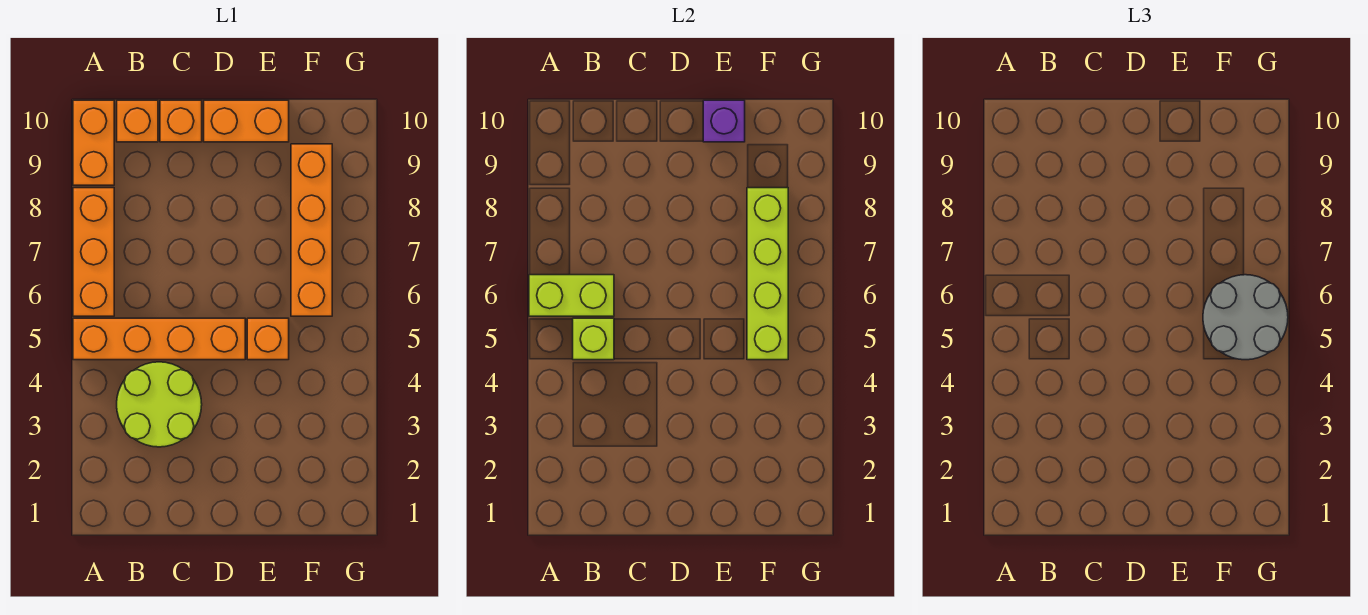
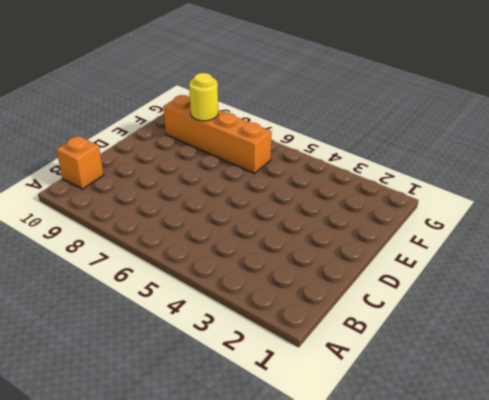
yellow 1x1 round brick [189,73,218,121] -> lime 1x4 brick [747,188,788,360]
none -> orange 1x4 brick [73,318,245,360]
none -> orange 1x3 brick [73,188,114,316]
none -> orange 1x2 brick [73,100,114,185]

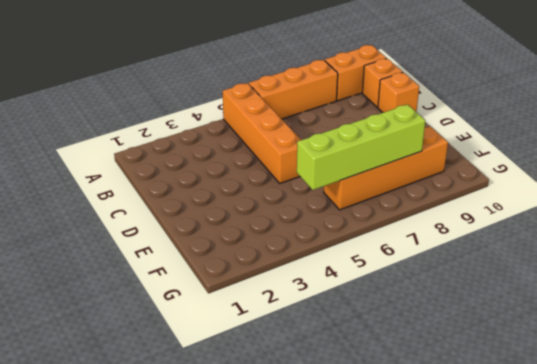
none -> lime 2x2 round brick [117,362,202,447]
none -> orange 1x2 brick [204,100,289,142]
none -> orange 1x1 brick [247,318,289,360]

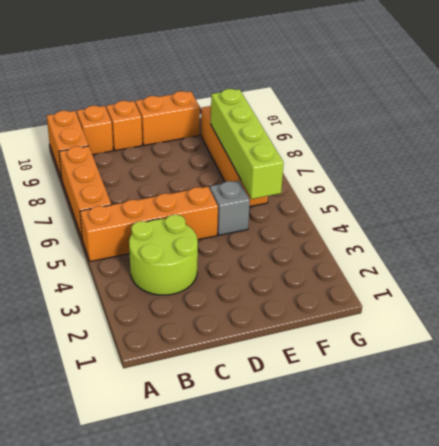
grey 1x1 brick [210,181,250,235] -> orange 1x1 brick [247,318,289,360]
none -> lime 1x2 brick [529,275,614,316]
none -> lime 1x1 brick [573,318,614,360]
none -> purple 1x1 brick [703,100,745,142]

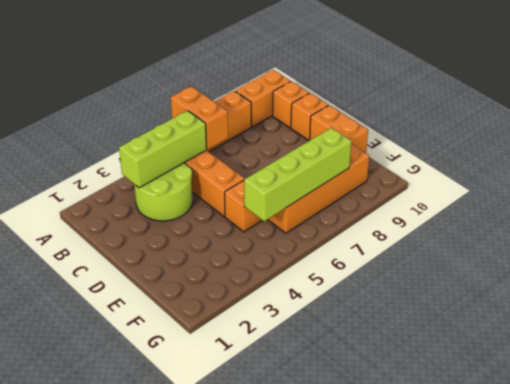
orange 1x2 brick [171,86,228,149] -> lime 1x2 brick [529,275,614,316]
lime 1x3 brick [119,111,207,188] -> lime 1x1 brick [573,318,614,360]
none -> purple 1x1 brick [703,100,745,142]
none -> grey 2x2 round brick [1203,275,1288,360]

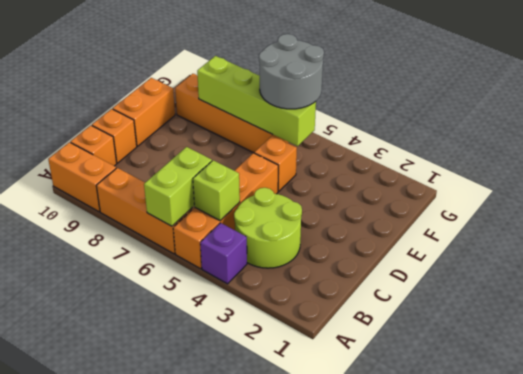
purple 1x1 brick [200,223,247,284] -> purple 1x1 brick moved to [703,100,745,142]

